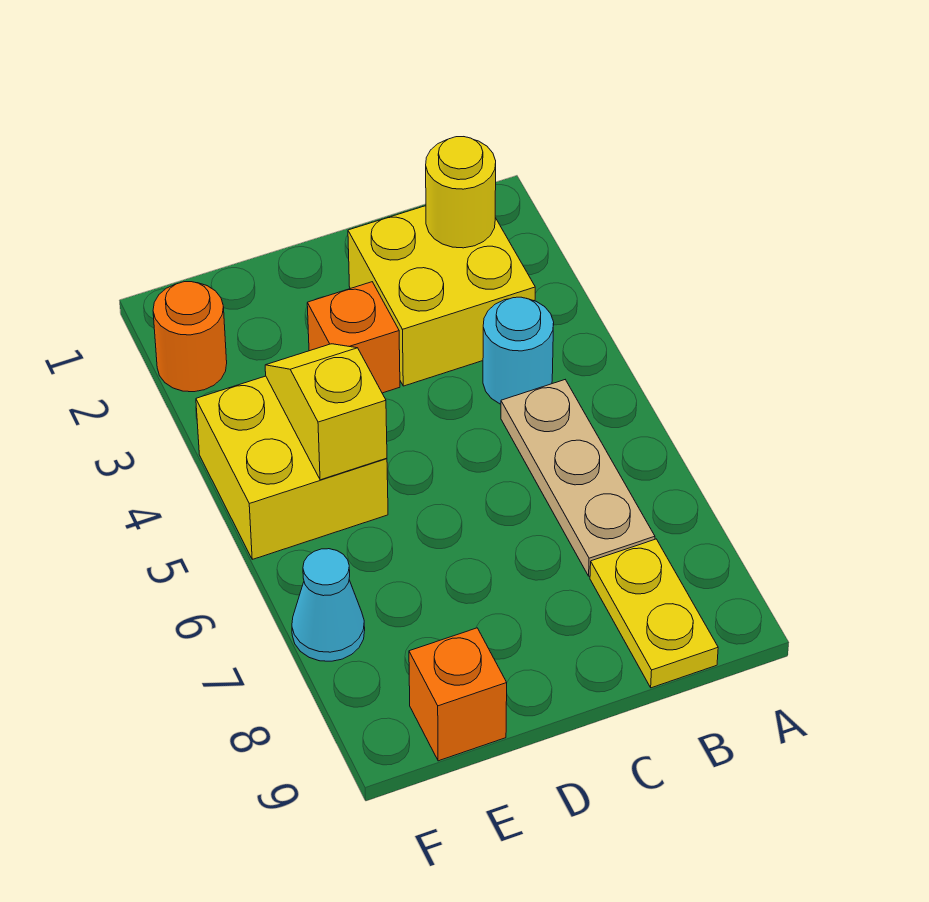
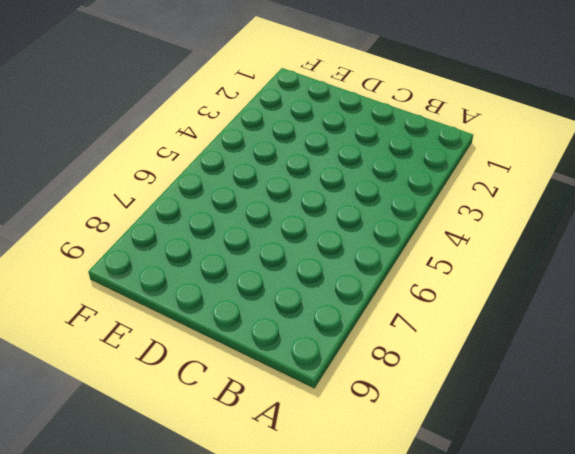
none -> yellow 2x2 brick [348,206,535,386]
none -> cyan 1x1 round brick [483,297,554,404]

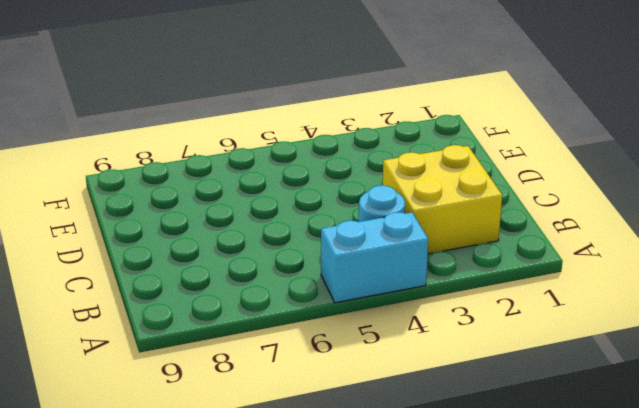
cyan 1x2 brick [321,212,428,303] -> none
none -> tan 1x3 plate [501,380,655,576]
none -> yellow 1x2 plate [590,539,718,688]

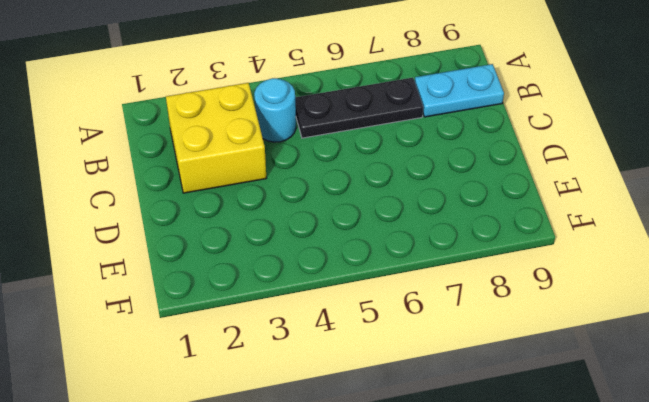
black 1x3 plate [295,78,423,138] -> tan 1x3 plate [501,380,655,576]
cyan 1x2 plate [415,64,504,117] -> yellow 1x2 plate [590,539,718,688]
none -> orange 1x1 brick [307,282,400,393]
none -> yellow 2x2 brick [196,376,388,559]

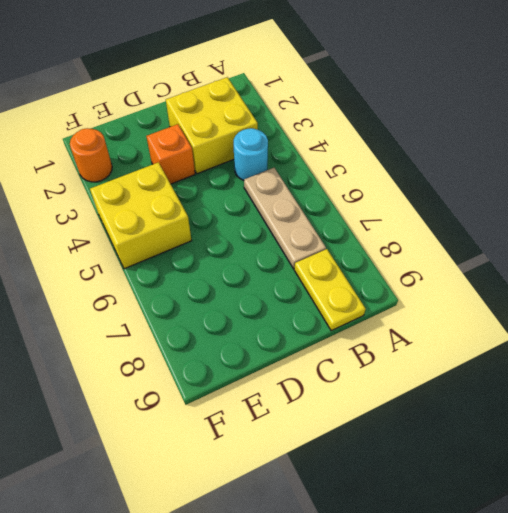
none -> orange 1x1 brick [409,628,507,761]
none -> cyan 1x1 cone [292,549,365,661]

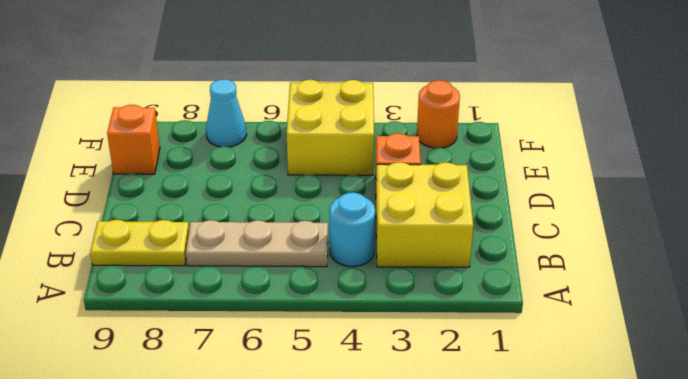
none -> yellow 1x1 round brick [426,137,496,248]
none -> yellow 1x2 slope [265,344,387,480]

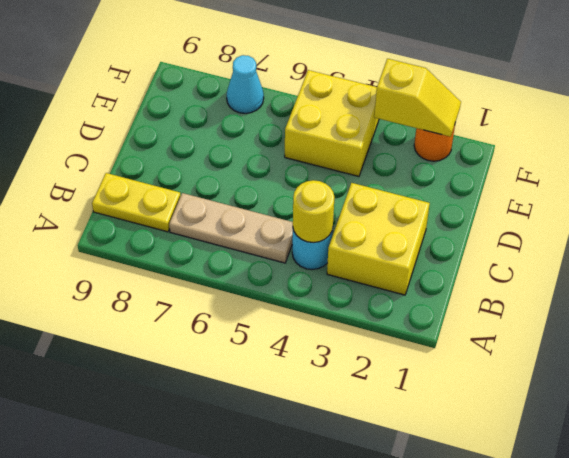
yellow 1x1 round brick [293,180,335,243] -> yellow 1x1 round brick moved to [426,137,496,248]
yellow 1x2 slope [374,59,461,137] -> yellow 1x2 slope moved to [265,344,387,480]
none -> orange 1x1 brick [307,282,400,393]
none -> orange 1x1 brick [409,628,507,761]

